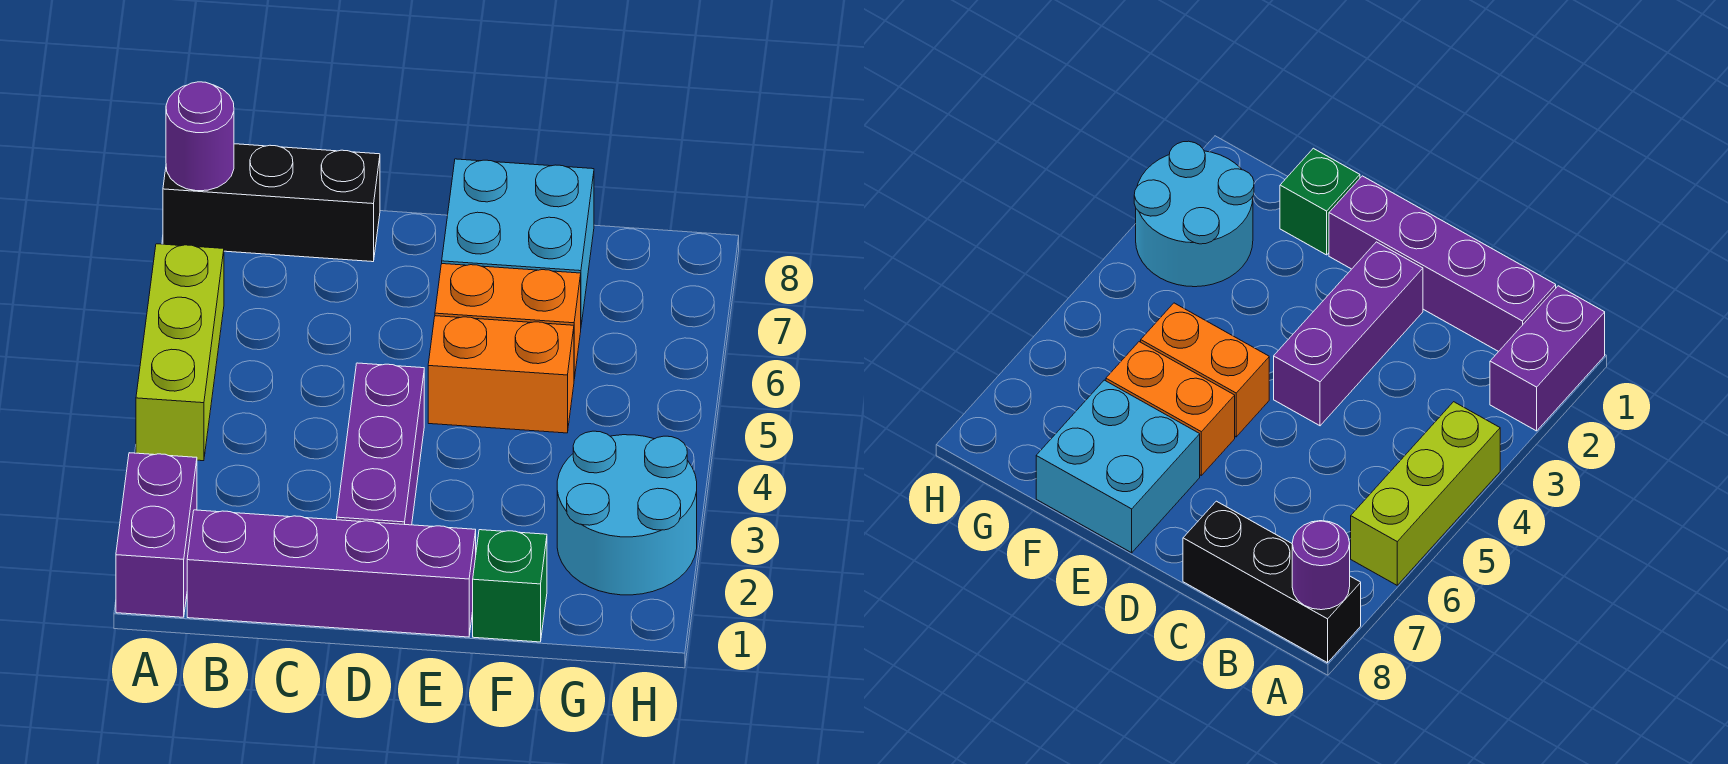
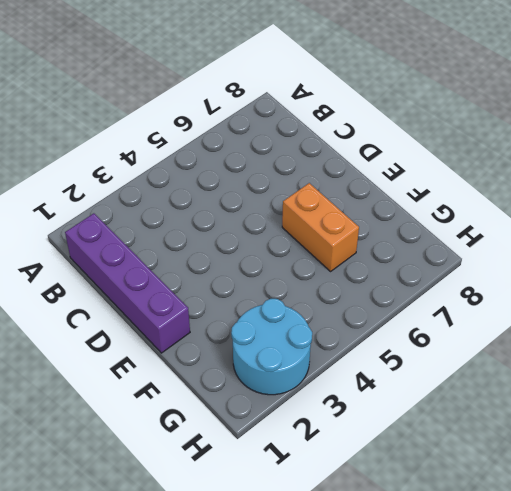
none -> purple 1x2 brick [116,453,197,617]
none -> lime 1x3 brick [136,244,224,461]

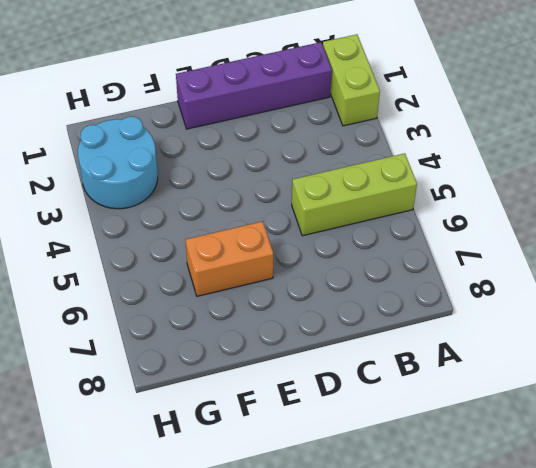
lime 1x2 brick [323,34,380,126] -> purple 1x2 brick [116,453,197,617]
lime 1x3 brick [292,153,417,236] -> lime 1x3 brick turned to [136,244,224,461]
none -> black 1x3 brick [163,144,380,262]
none -> purple 1x3 brick [337,363,424,525]

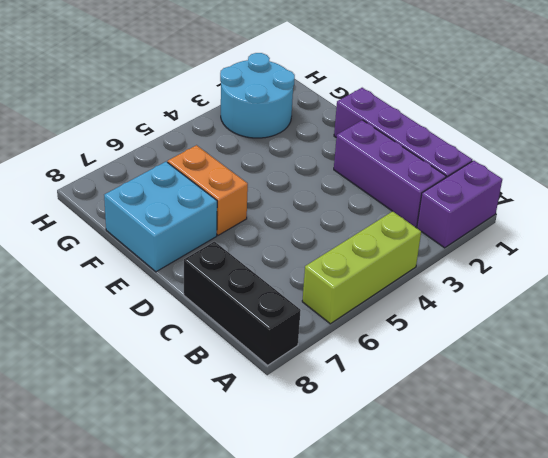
purple 1x3 brick [334,120,446,227] -> purple 1x3 brick turned to [337,363,424,525]
none -> orange 1x2 brick [428,316,574,433]
none -> green 1x1 brick [473,530,547,642]

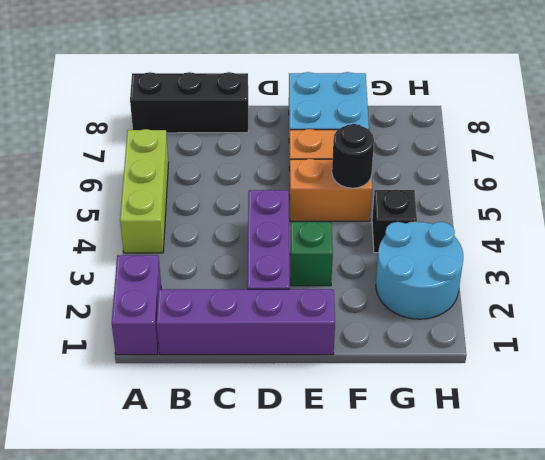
green 1x1 brick [290,222,333,286] -> green 1x1 brick moved to [473,530,547,642]
black 1x1 round brick [332,124,374,188] -> none
black 1x1 brick [372,190,417,253] -> none
none -> purple 1x1 round brick [166,82,234,191]

